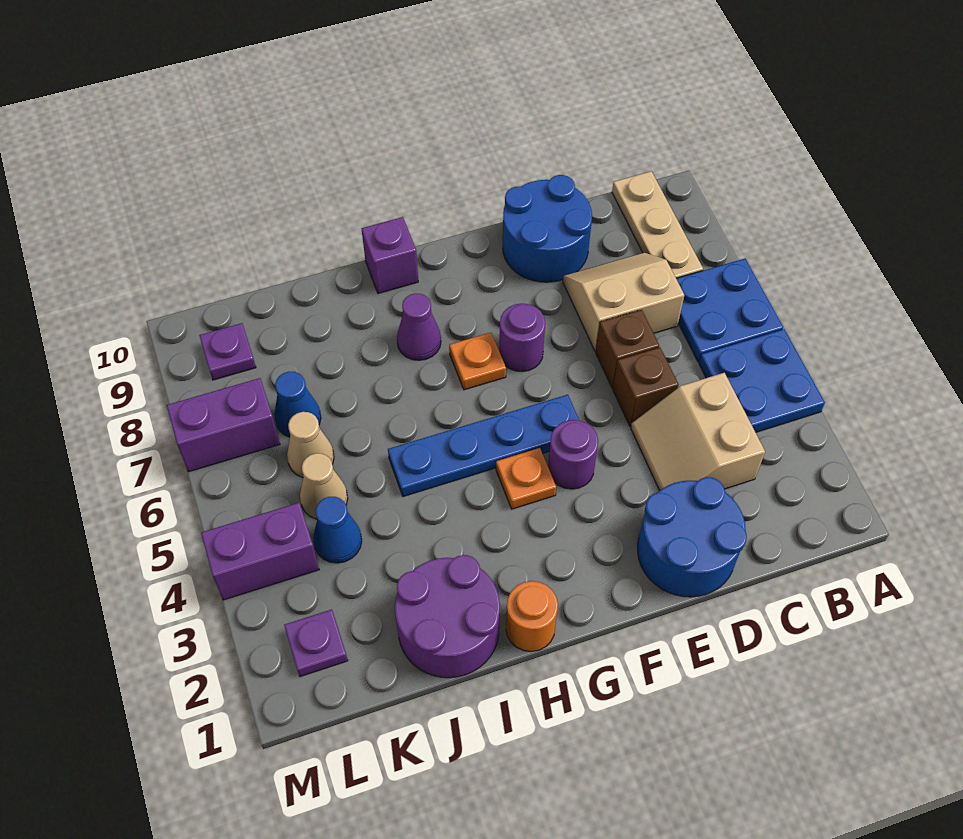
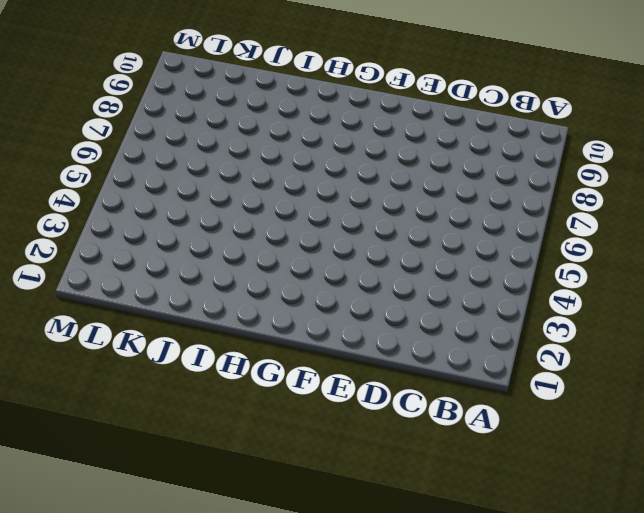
none -> blue 2x2 plate [699,329,825,432]
none -> blue 2x2 plate [676,259,783,362]
none -> tan 1x3 plate [612,171,703,278]

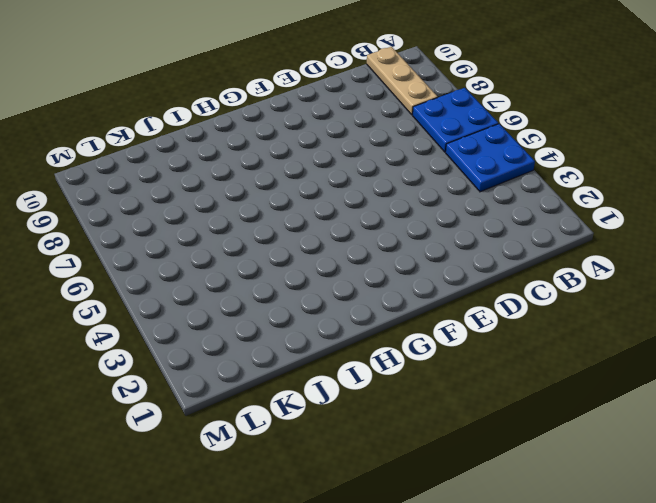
none -> tan 2x2 slope [631,373,765,491]
none -> tan 2x2 slope [563,253,684,351]
none -> blue 2x2 round brick [638,477,747,597]

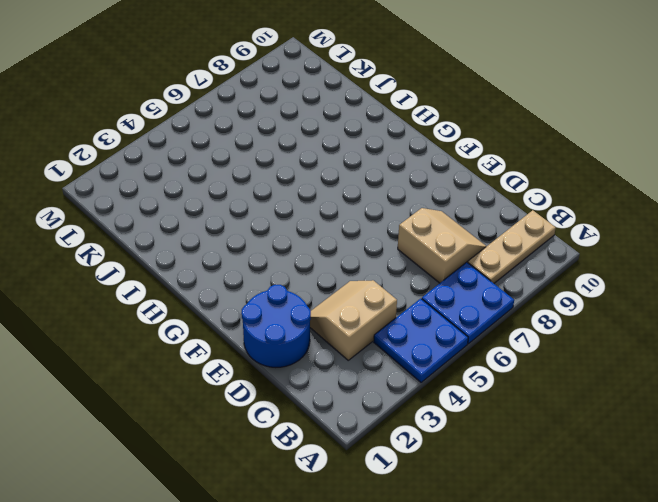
none -> brown 1x1 brick [613,348,679,426]
none -> brown 1x1 brick [596,310,659,388]
none -> blue 2x2 round brick [503,175,592,282]

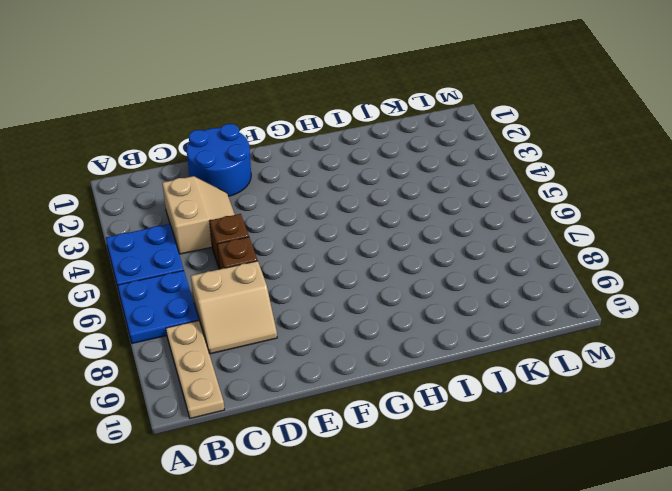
none -> blue 2x2 round brick [503,175,592,282]
none -> purple 1x1 round brick [548,420,598,489]
none -> blue 1x4 plate [388,395,579,496]

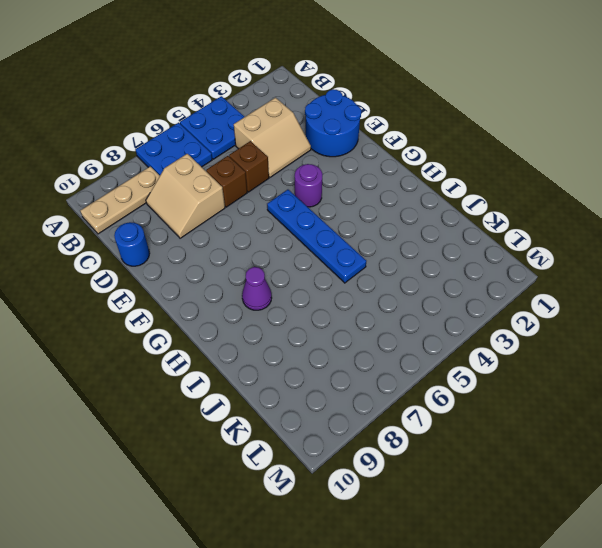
blue 1x1 round brick [114,222,150,266] -> blue 2x2 round brick [503,175,592,282]
none -> purple 1x1 round brick [499,304,545,372]
none -> orange 1x1 plate [496,448,556,509]
none -> orange 1x1 plate [449,333,506,390]

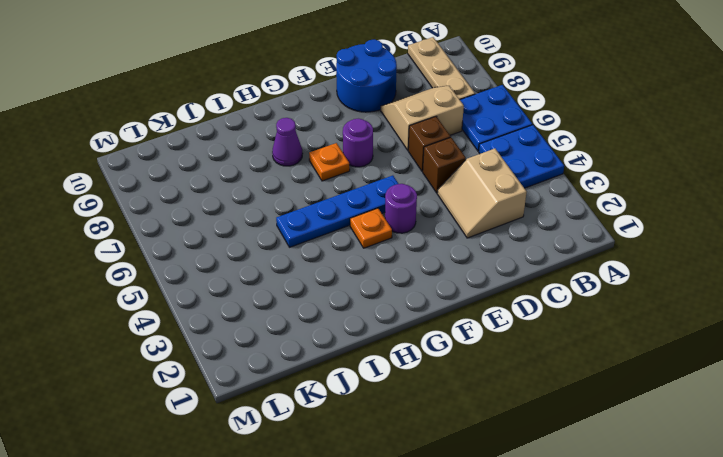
none -> blue 2x2 round brick [638,477,747,597]
none -> orange 1x1 round brick [506,581,558,652]
none -> purple 1x1 brick [362,217,418,293]

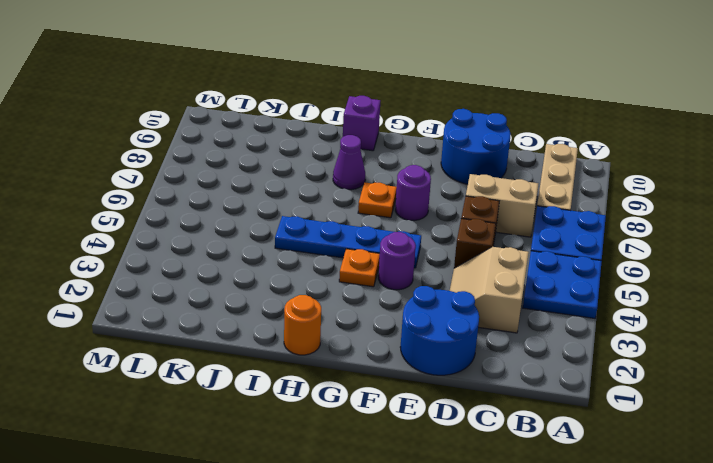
none -> purple 2x2 round brick [395,555,500,678]
none -> blue 1x1 cone [313,497,362,563]
none -> tan 1x1 cone [300,453,348,519]

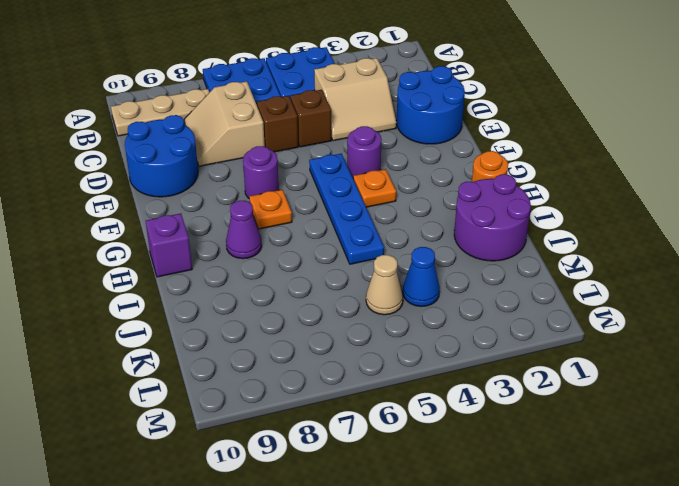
none -> tan 1x1 cone [287,412,334,478]
none -> blue 1x1 cone [274,372,321,437]
none -> purple 1x1 plate [284,609,348,677]

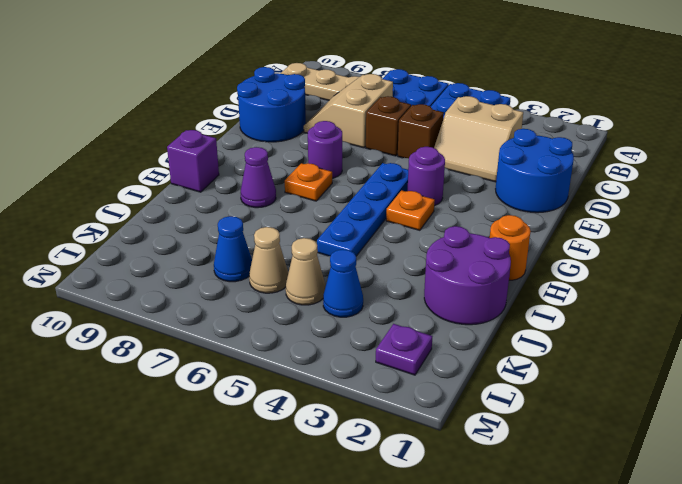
none -> purple 1x2 brick [201,503,319,600]
none -> purple 1x2 brick [167,378,280,472]
none -> purple 1x1 plate [199,323,256,380]

